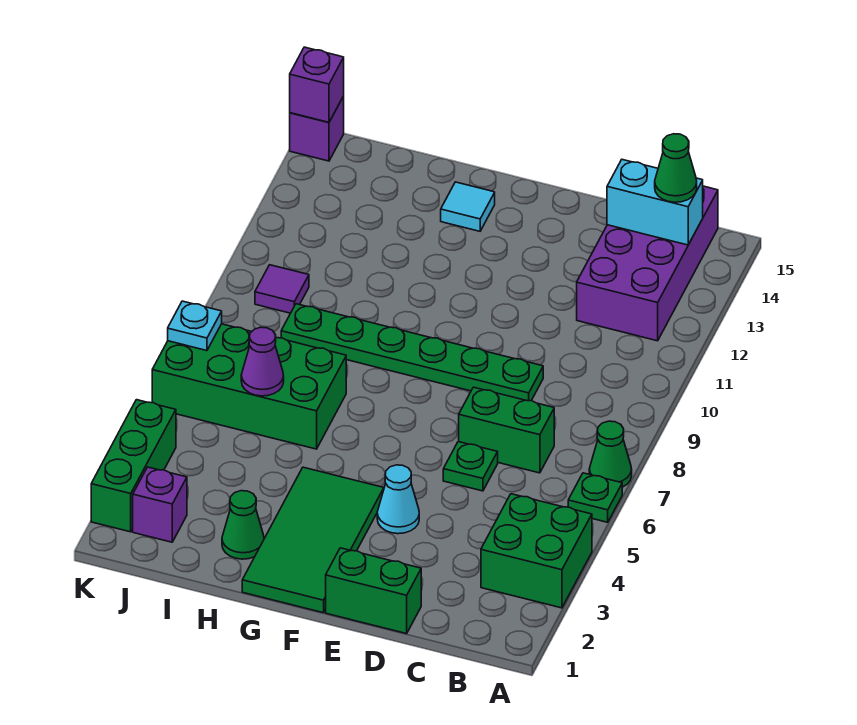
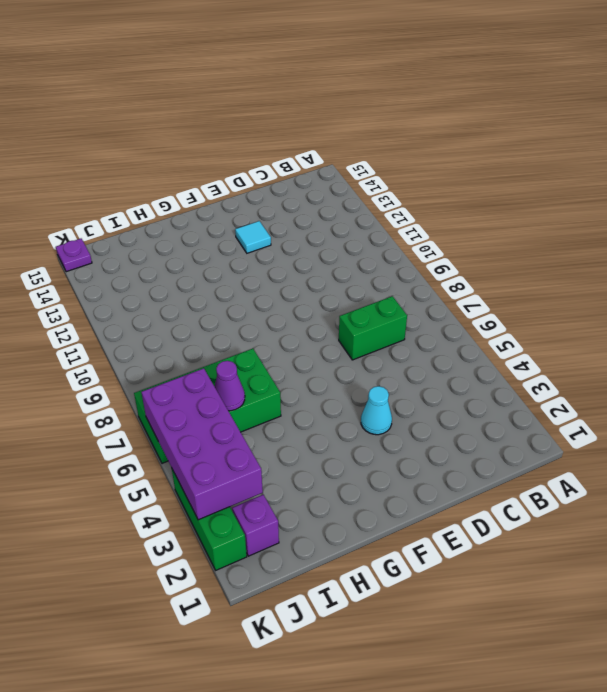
cyan 1x1 tile [235,221,271,253] -> cyan 1x1 tile moved to [441,182,495,231]
purple 2x4 brick [141,368,263,520] -> purple 2x4 brick moved to [577,186,718,341]
purple 1x1 plate [56,239,92,272] -> purple 1x1 brick [290,96,344,161]
none -> green 2x2 brick [481,494,592,608]
none -> green 1x1 plate [568,473,622,522]
none -> green 1x1 cone [589,421,632,487]

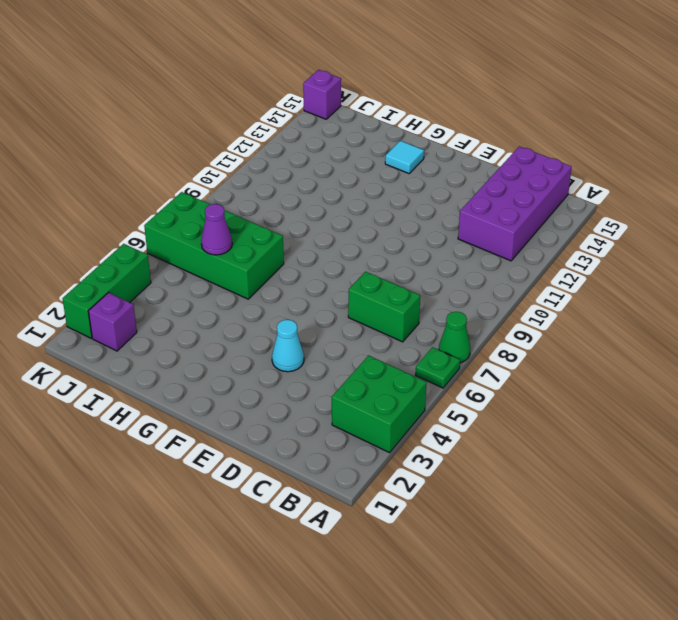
none -> green 1x2 brick [326,548,421,634]
none -> green 1x1 plate [443,442,498,491]
none -> green 1x6 plate [281,304,543,401]

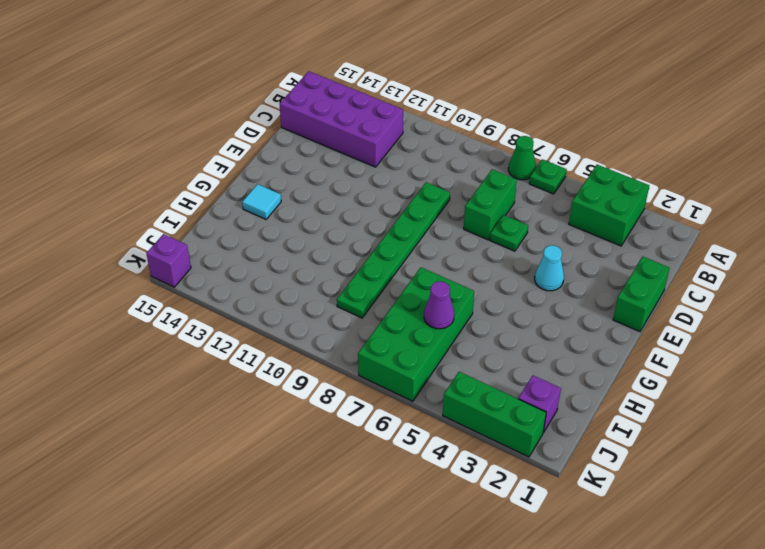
none -> green 2x4 tile [242,467,384,613]
none -> green 1x1 cone [222,491,264,559]
none -> purple 1x1 tile [255,265,309,313]

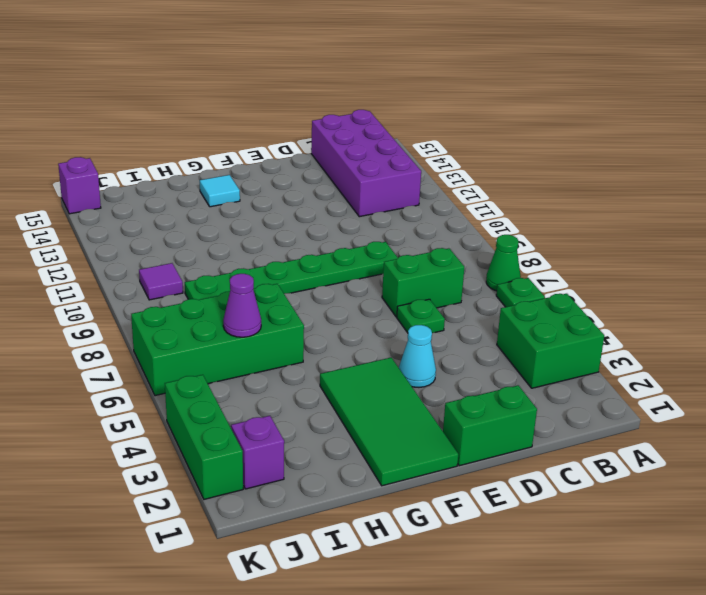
none -> green 1x1 cone [222,491,264,559]
none -> cyan 1x2 brick [607,160,703,245]
none -> cyan 1x1 plate [168,301,222,351]

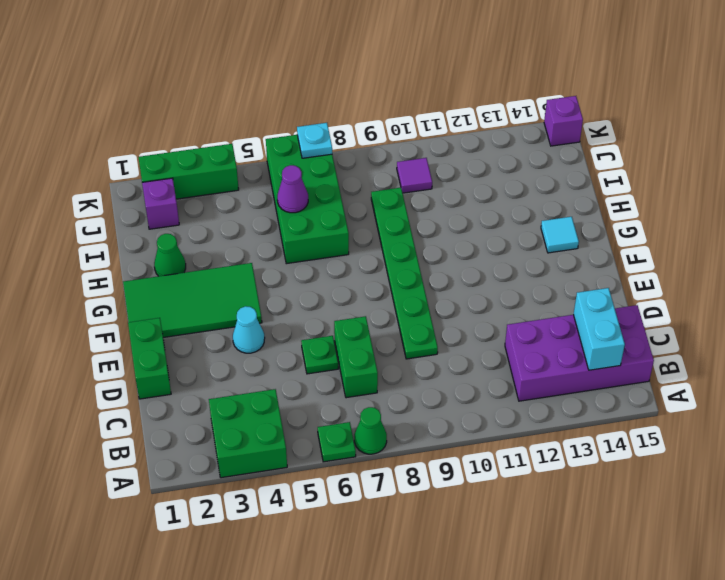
none -> purple 1x1 brick [290,47,344,122]
none -> green 1x1 cone [655,134,697,202]

